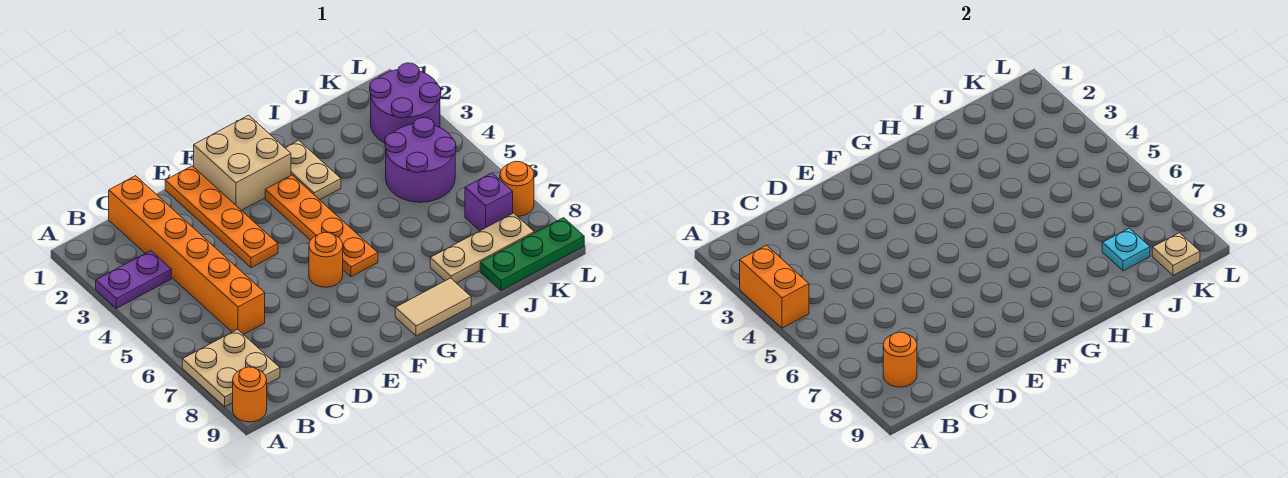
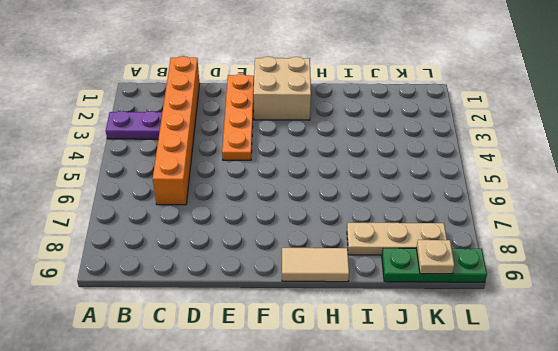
none -> tan 2x2 plate [182,329,280,407]
none -> orange 1x1 round brick [233,367,267,422]
none -> orange 1x1 round brick [309,232,343,287]

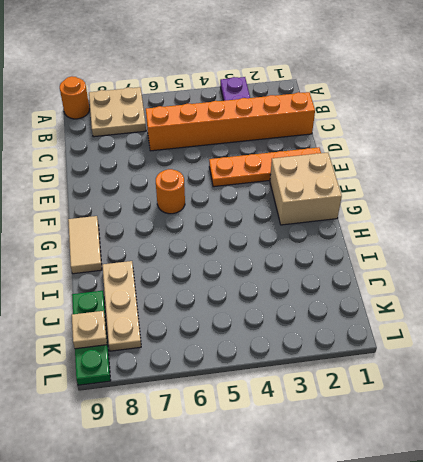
none -> orange 1x4 plate [265,175,378,277]
none -> tan 1x2 plate [285,140,341,200]
none -> purple 2x2 round brick [385,118,456,202]

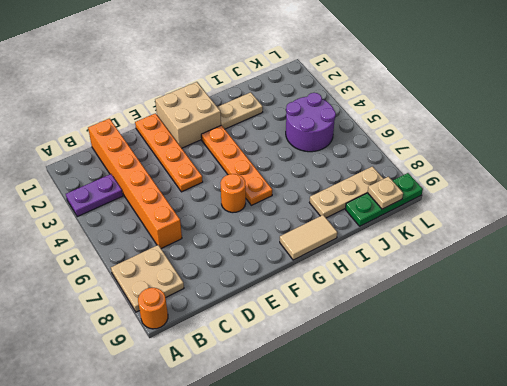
tan 1x2 plate [218,92,263,129] -> tan 1x2 plate turned to [285,140,341,200]
none -> purple 2x2 round brick [370,63,441,143]
none -> purple 1x1 brick [465,173,513,231]
none -> orange 1x1 round brick [500,161,534,216]

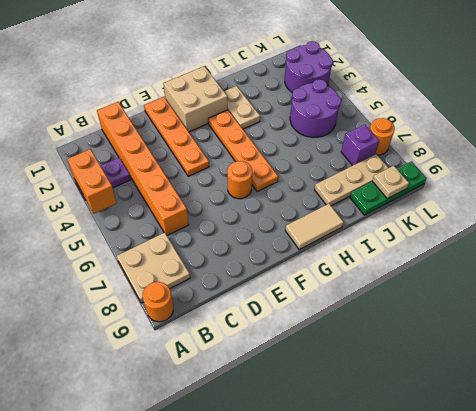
none -> orange 1x1 round brick [883,332,917,387]
none -> cyan 1x1 plate [1102,228,1150,271]

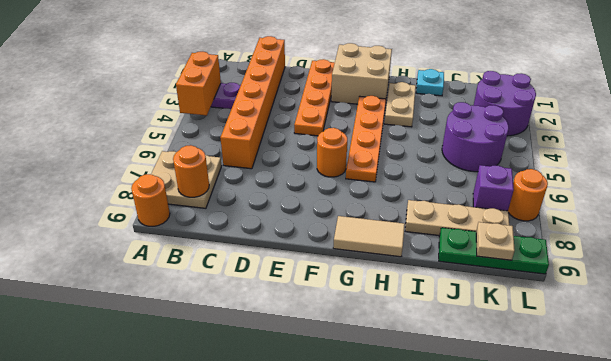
cyan 1x1 plate [416,69,444,96] -> cyan 1x1 plate moved to [1102,228,1150,271]

